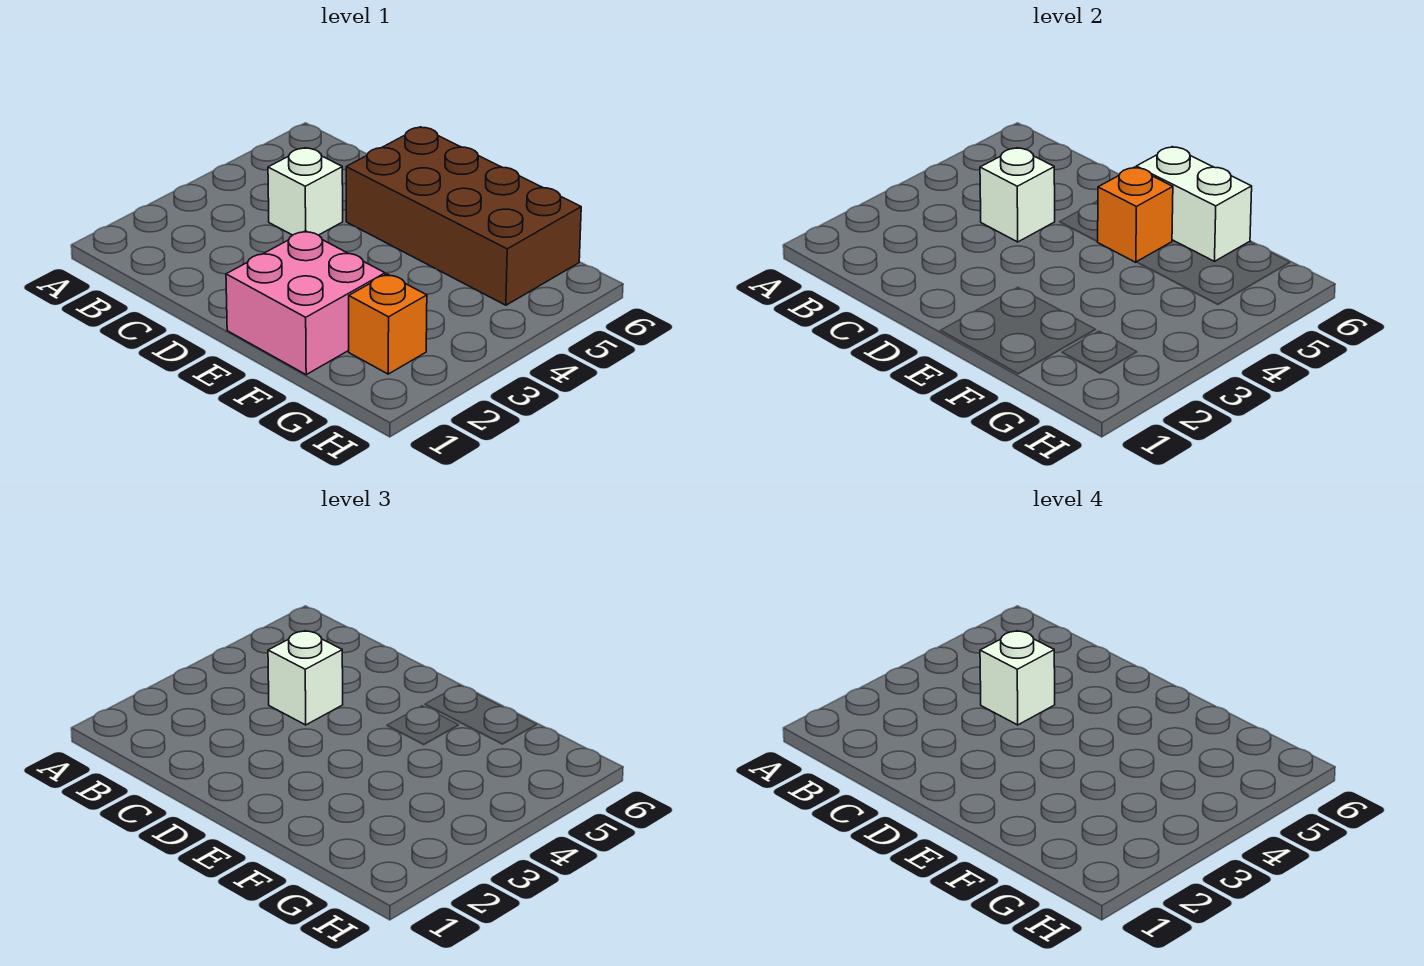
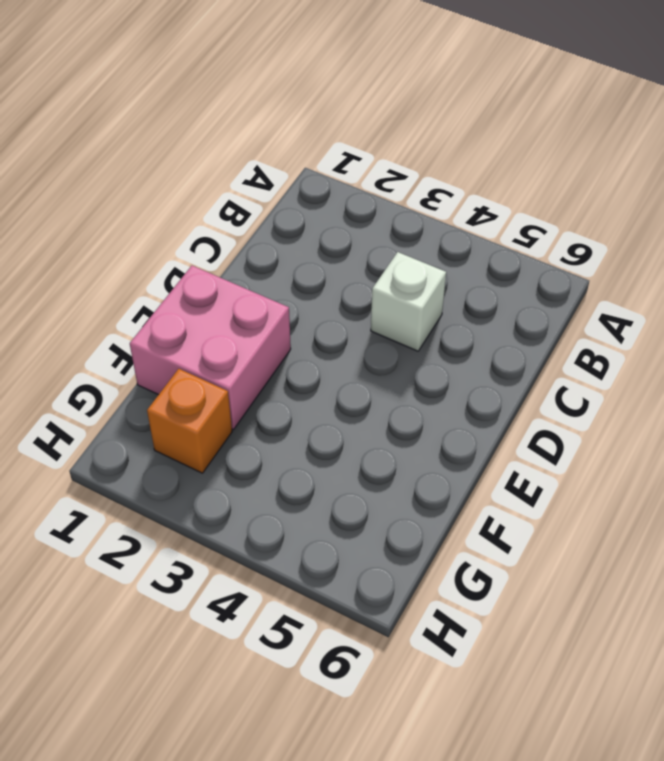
none -> brown 2x4 brick [346,127,581,305]
none -> white 1x1 brick [980,148,1055,242]

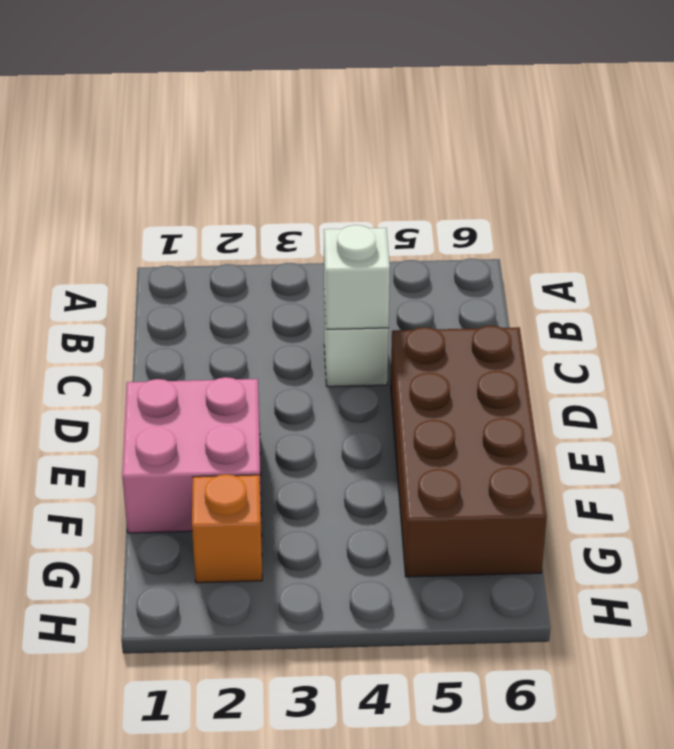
none -> orange 1x1 brick [1098,167,1173,262]
none -> white 1x2 brick [1136,147,1252,261]

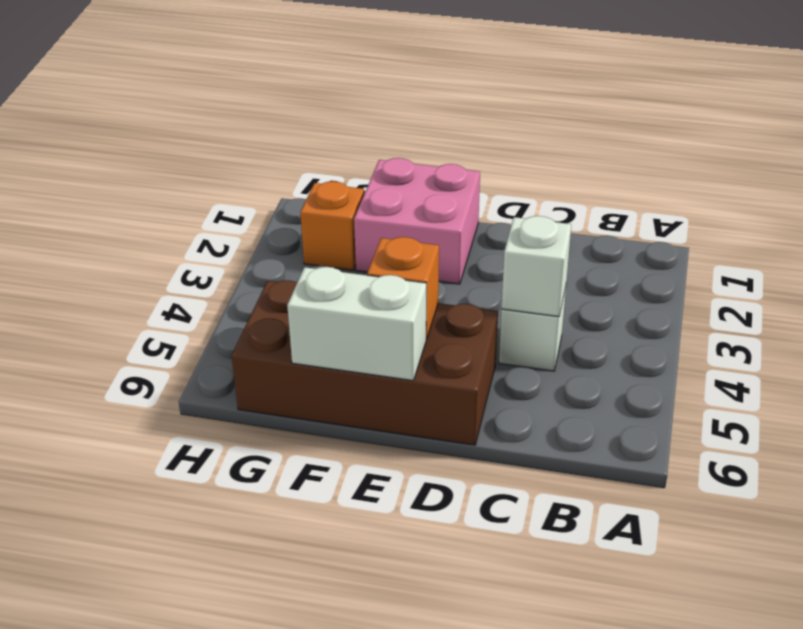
none -> white 1x1 brick [268,631,343,725]
none -> white 1x1 brick [980,631,1055,725]

